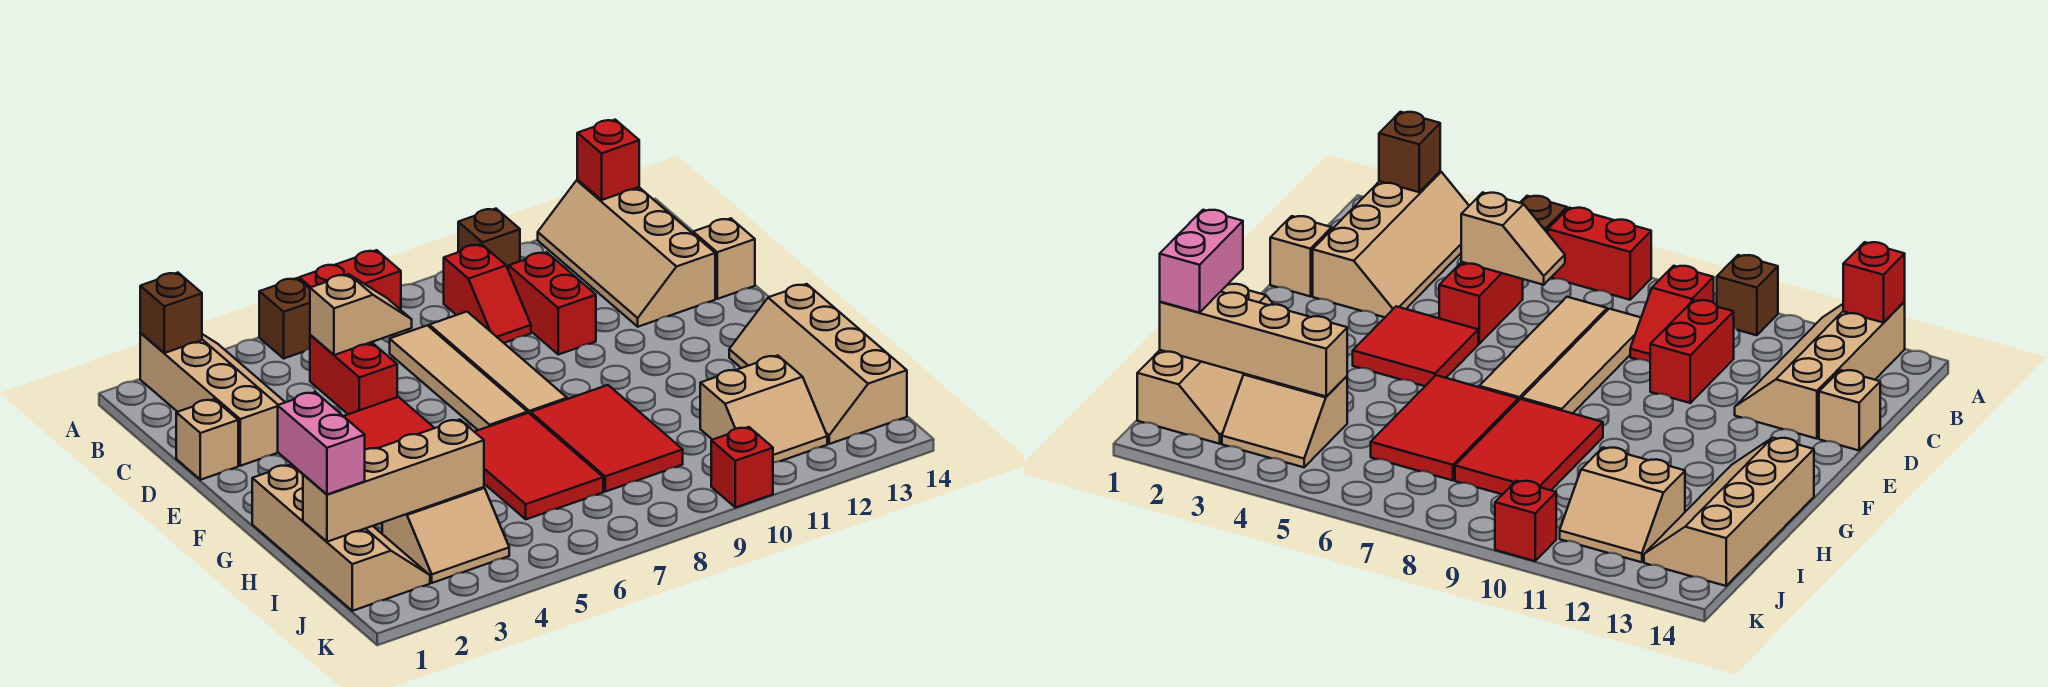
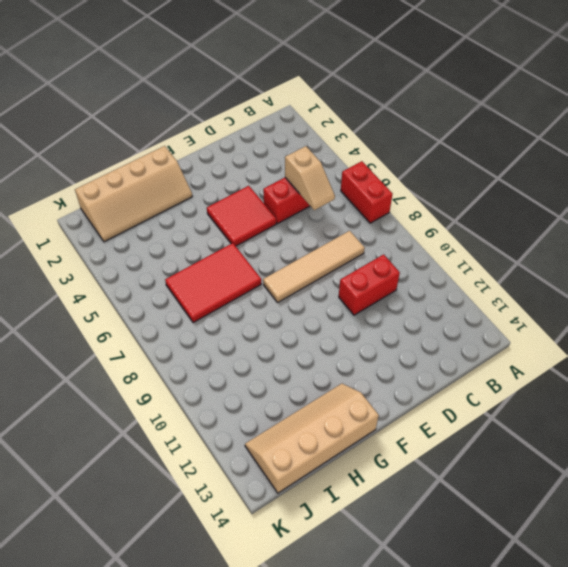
none -> tan 2x4 slope [140,333,285,466]
none -> brown 1x1 brick [259,278,310,358]
none -> brown 1x1 brick [458,209,520,270]

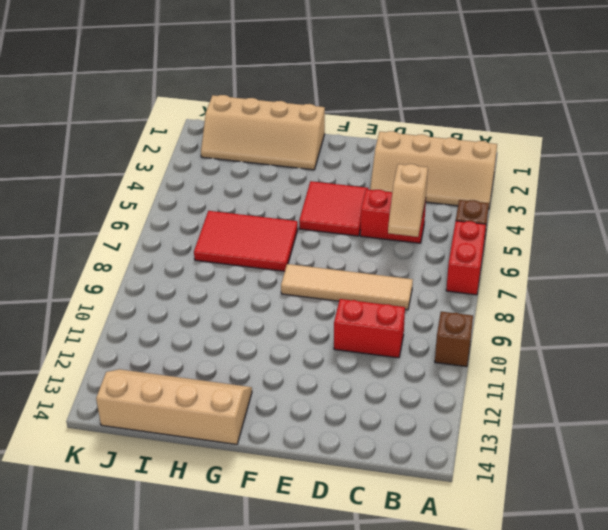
none -> tan 2x4 slope [538,180,715,327]
none -> red 1x2 slope [444,244,531,343]
none -> tan 1x4 tile [390,325,527,430]

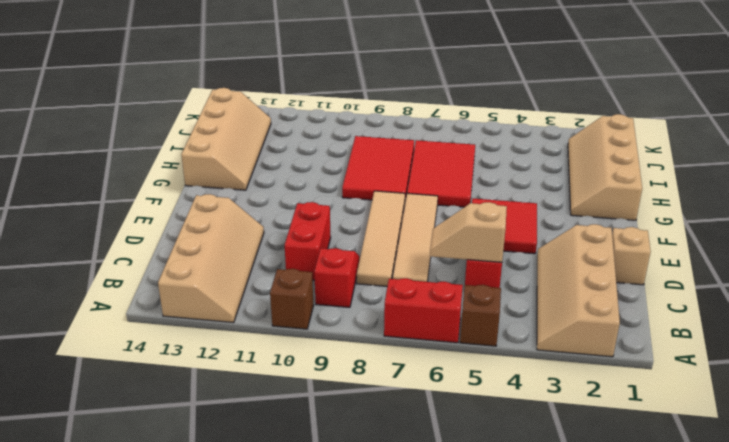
none -> tan 1x1 brick [693,218,755,299]
none -> tan 2x2 slope [382,487,509,583]
none -> tan 2x2 slope [700,356,827,463]

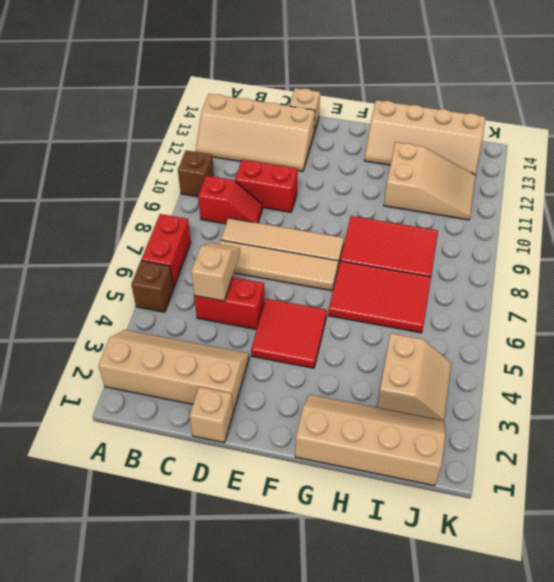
tan 2x3 slope [384,142,476,220] -> tan 2x2 slope [700,356,827,463]
none -> red 1x1 brick [711,427,773,508]
none -> brown 1x1 brick [140,273,202,353]
none -> red 1x1 brick [577,120,639,200]

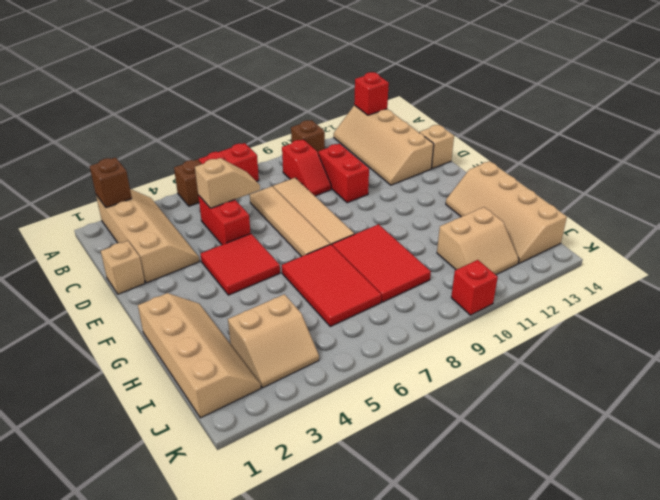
none -> tan 1x4 brick [303,420,484,542]
none -> pink 1x2 brick [278,392,365,494]

